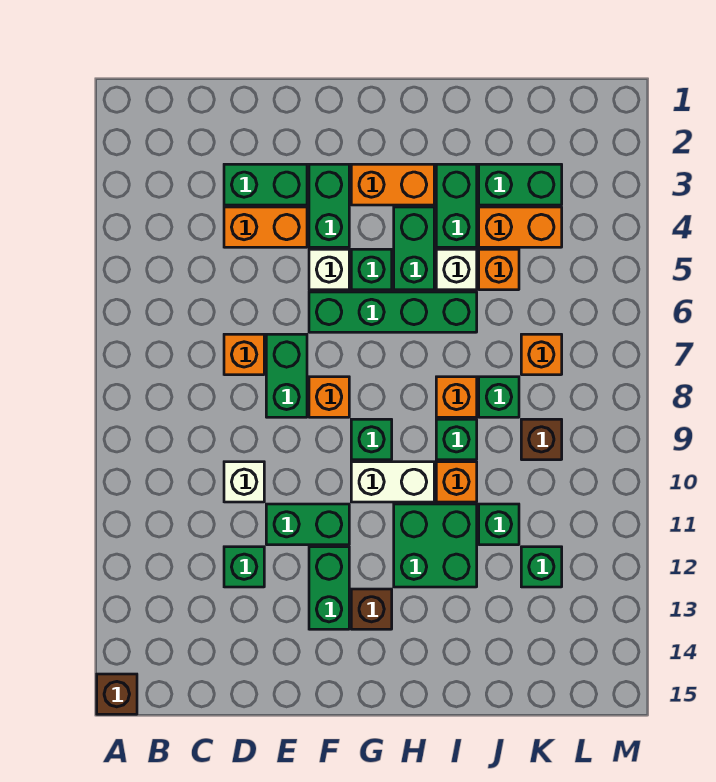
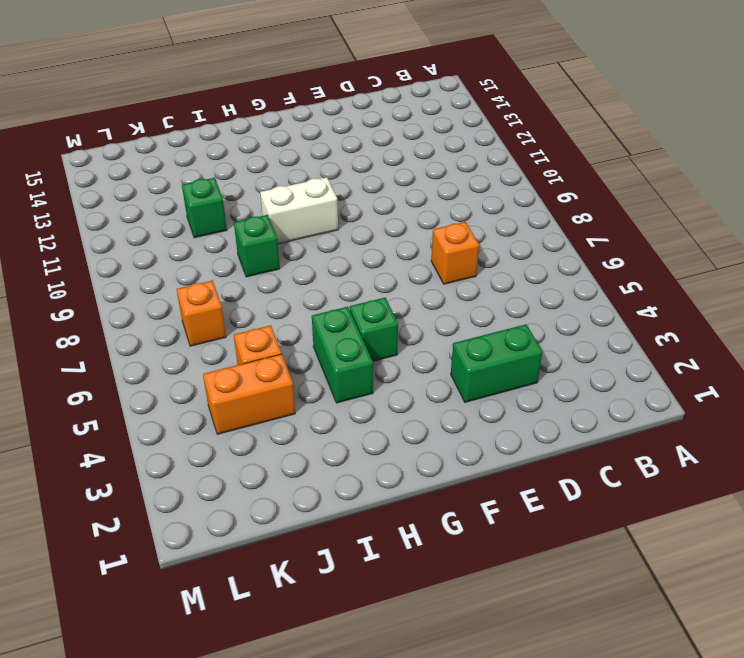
none -> brown 1x1 brick [97,674,137,714]
none -> orange 1x2 brick [224,207,307,247]
none -> white 1x1 brick [224,462,264,502]
none -> green 1x1 brick [224,547,264,587]

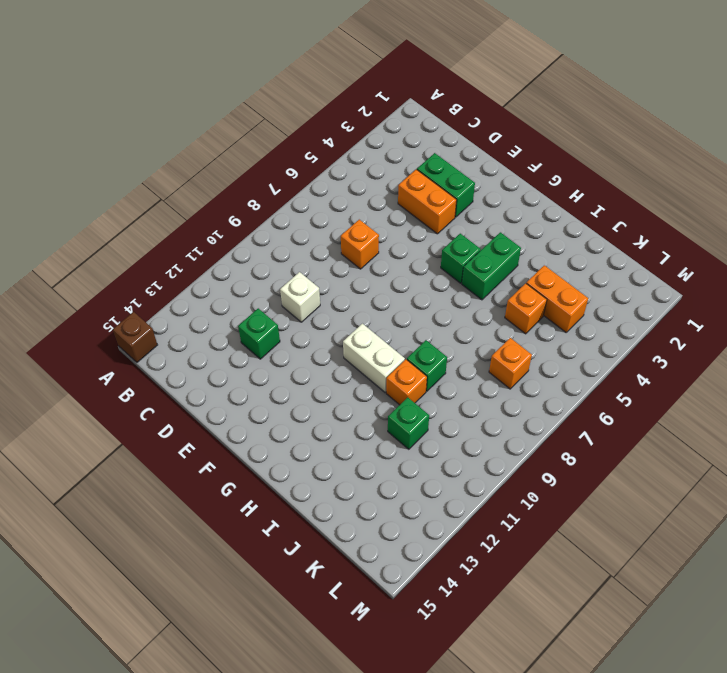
none -> green 1x2 brick [266,334,307,417]
none -> green 1x2 brick [266,504,349,545]
none -> green 1x2 brick [309,164,349,247]
none -> white 1x1 brick [309,249,349,290]

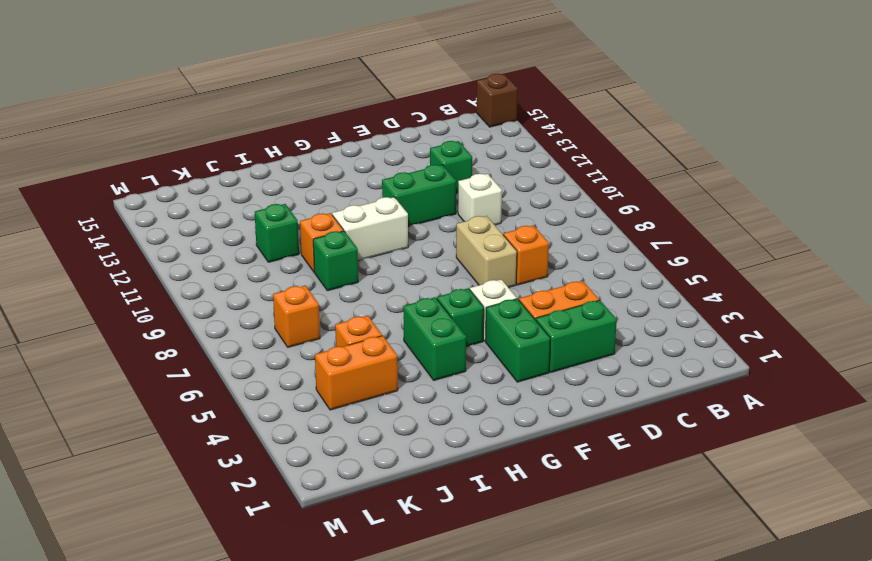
tan 1x2 brick [456,216,517,288] -> green 1x2 brick [266,334,307,417]
none -> green 1x4 brick [309,292,477,332]
none -> orange 1x1 brick [309,377,349,417]
none -> green 1x2 brick [309,547,349,629]
none -> orange 1x2 brick [351,164,434,205]

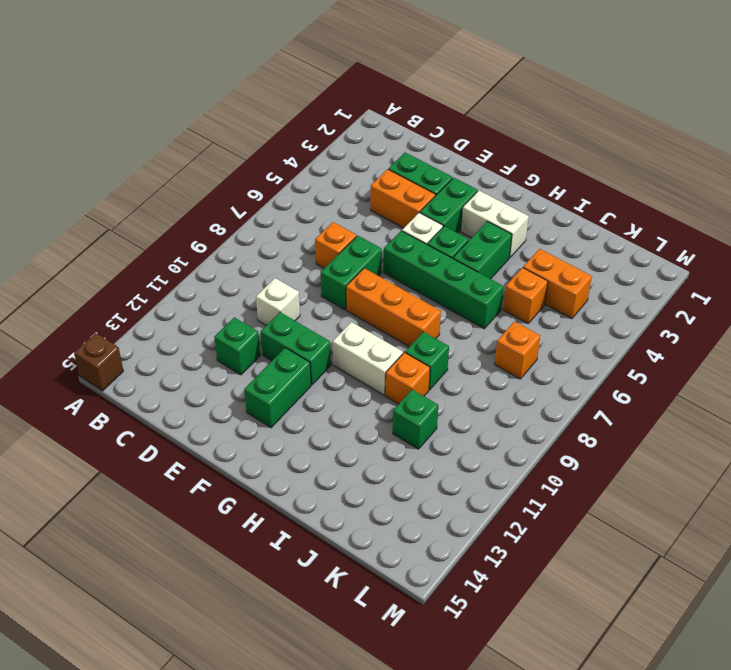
orange 1x3 brick [346,268,441,347] -> orange 1x1 brick [309,377,349,417]
white 1x2 brick [461,191,529,258] -> orange 1x2 brick [351,164,434,205]
none -> green 1x1 brick [351,419,392,460]
none -> brown 1x1 brick [351,589,392,629]
none -> green 2x2 brick [394,504,477,587]
none -> green 1x2 brick [436,164,477,247]

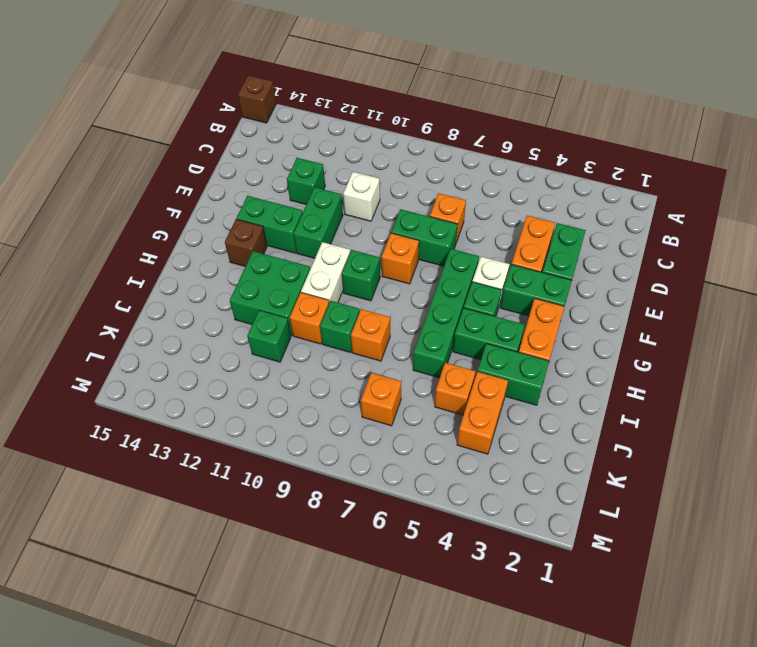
none -> white 1x1 brick [436,249,477,290]
none -> green 1x2 brick [479,164,562,205]
none -> green 1x1 brick [479,377,519,417]
none -> brown 1x1 brick [521,419,562,460]

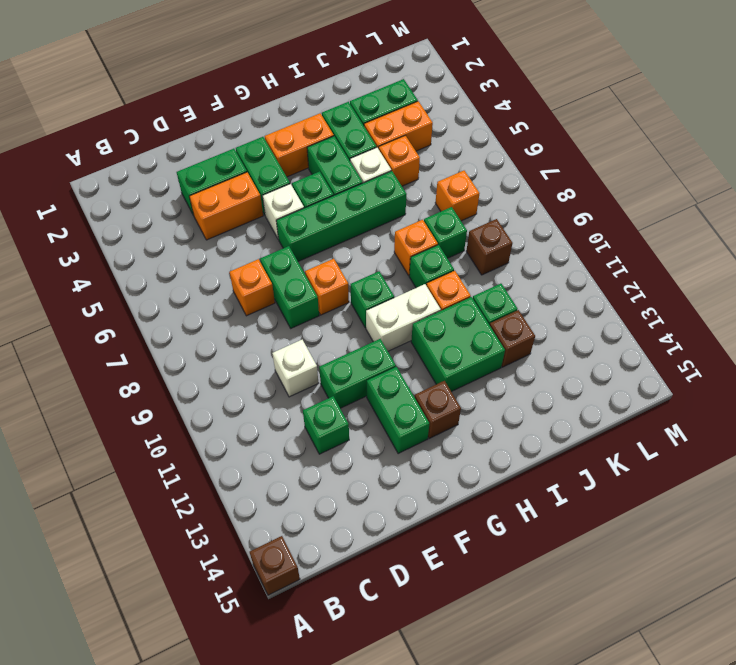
brown 1x1 brick [490,310,535,367] -> none
none -> green 1x1 brick [521,547,562,587]

